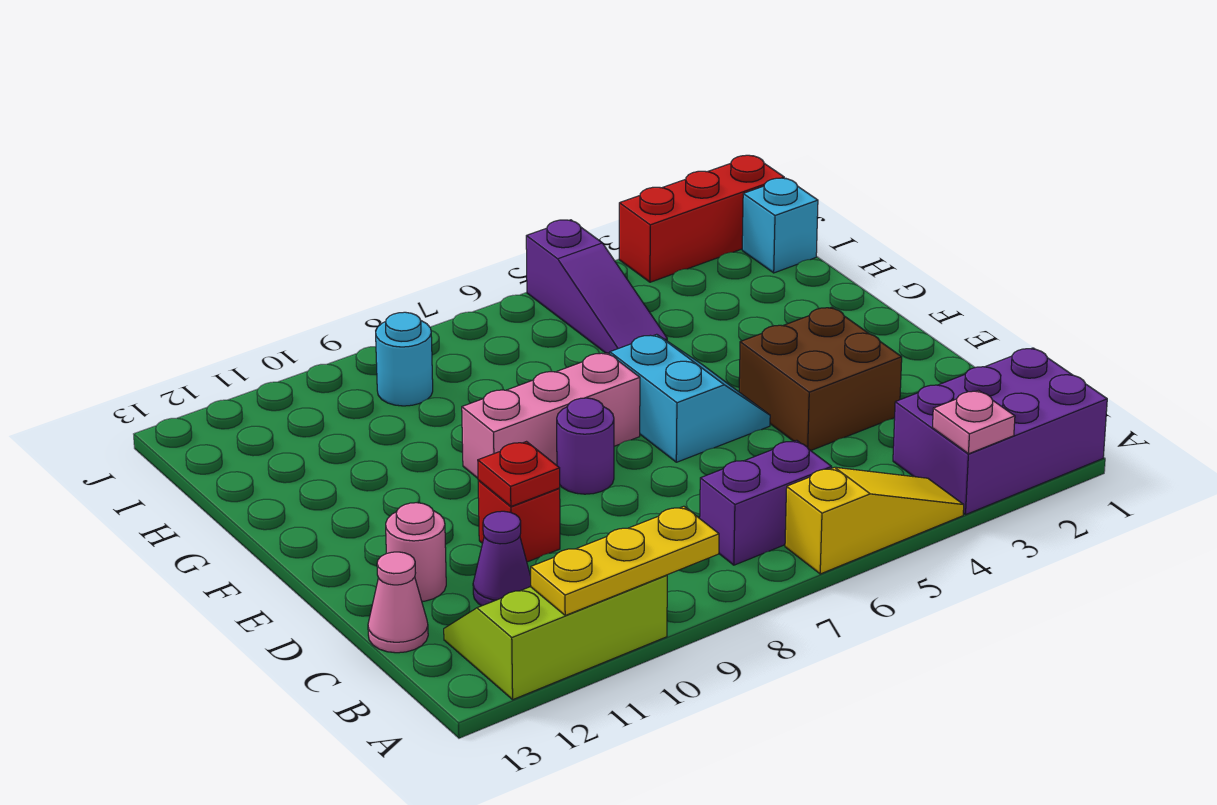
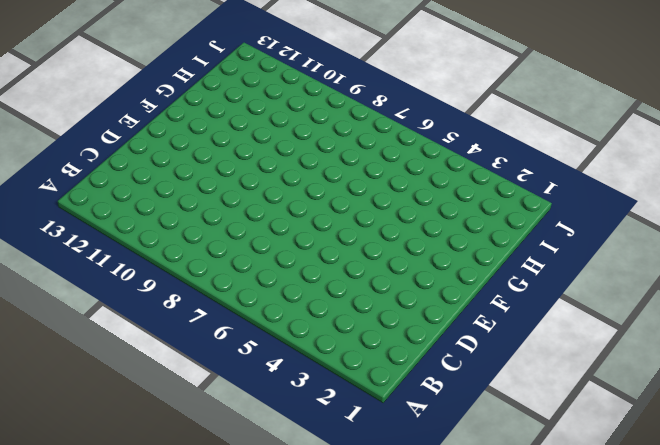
none -> purple 2x3 brick [893,348,1107,514]
none -> yellow 1x3 slope [785,467,964,574]
none -> lime 2x3 slope [444,575,667,700]

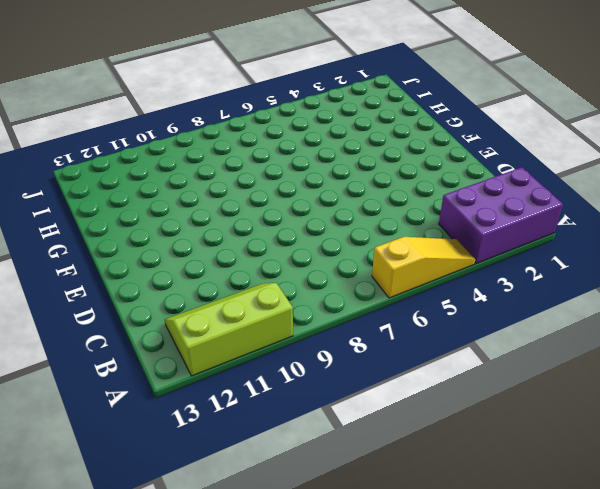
none -> purple 1x2 brick [700,440,832,565]
none -> purple 1x1 cone [473,511,531,606]
none -> pink 1x1 cone [368,552,428,653]

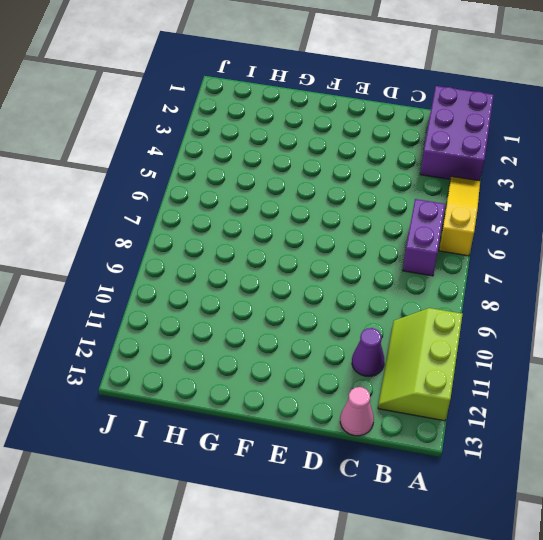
none -> brown 2x2 brick [739,307,902,451]
none -> red 1x1 brick [478,481,560,562]
none -> pink 1x1 round brick [386,503,446,601]

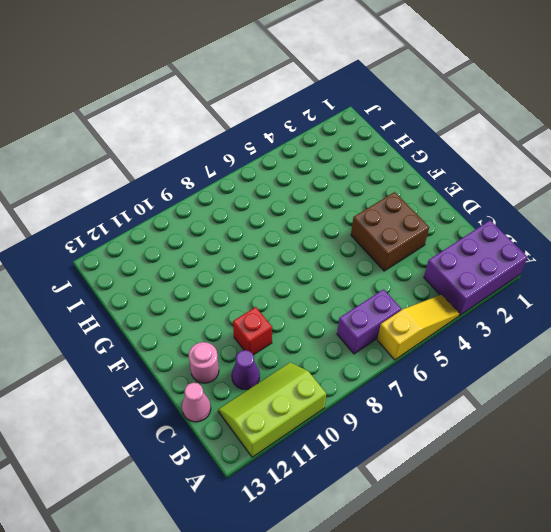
none -> cyan 2x2 slope [610,334,770,462]
none -> purple 1x1 round brick [557,398,614,494]
none -> pink 1x3 brick [462,353,640,478]

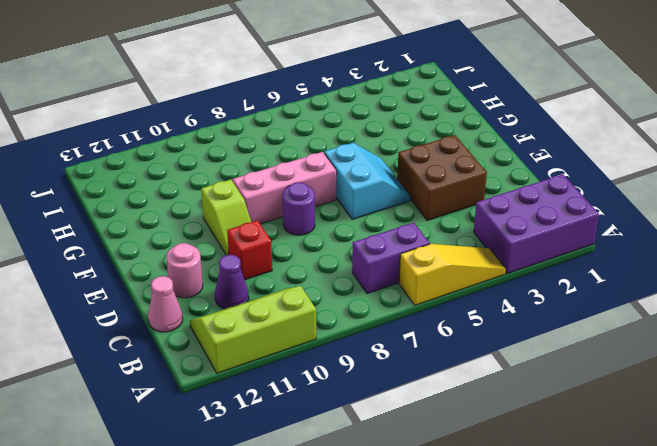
lime 1x2 slope [201,179,251,255] -> none
none -> purple 1x3 slope [526,220,667,354]
none -> cyan 1x1 brick [742,178,818,273]
none -> cyan 1x1 round brick [376,312,433,406]

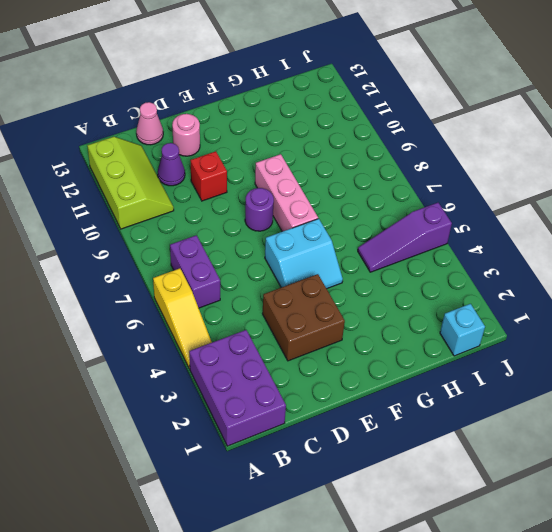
none -> cyan 1x1 round brick [376,312,433,406]
none -> red 1x3 brick [619,155,784,282]
none -> pink 1x1 plate [932,390,1015,454]

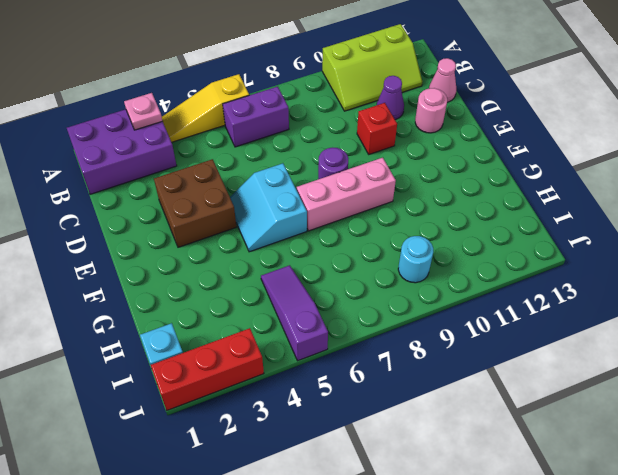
none -> yellow 1x3 plate [531,506,719,615]
none -> red 1x1 plate [478,442,560,506]

